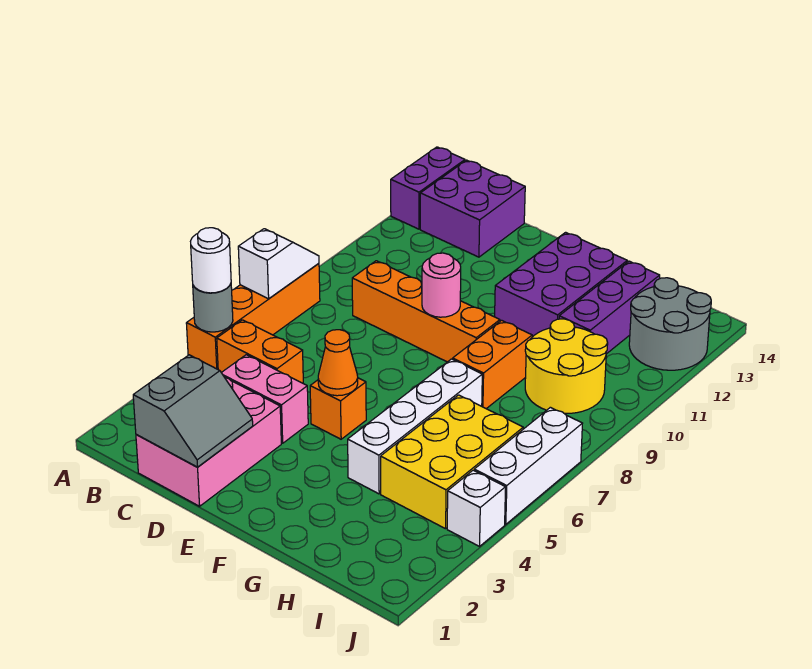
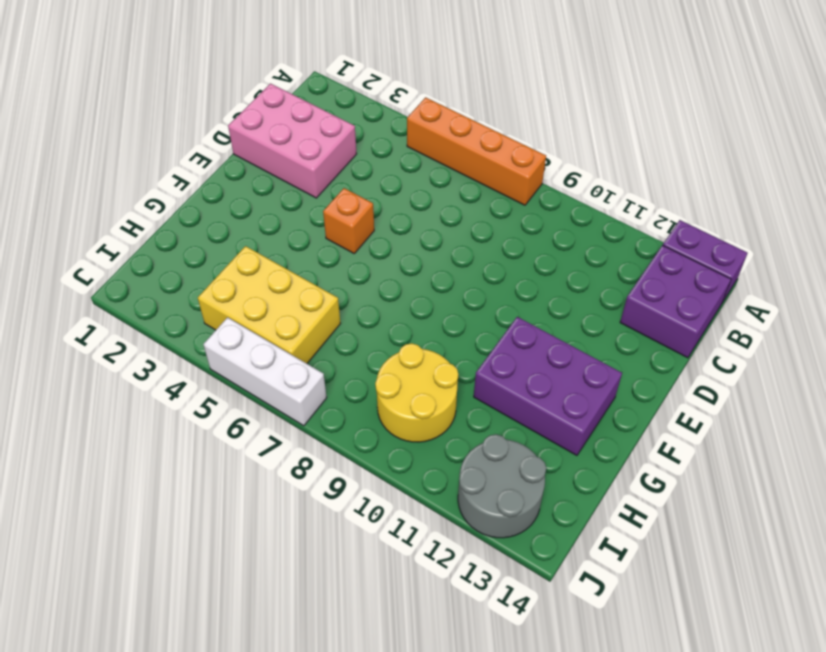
none -> orange 1x2 brick [217,320,303,383]
none -> pink 1x2 brick [221,355,308,443]
none -> orange 1x4 brick [352,261,500,362]

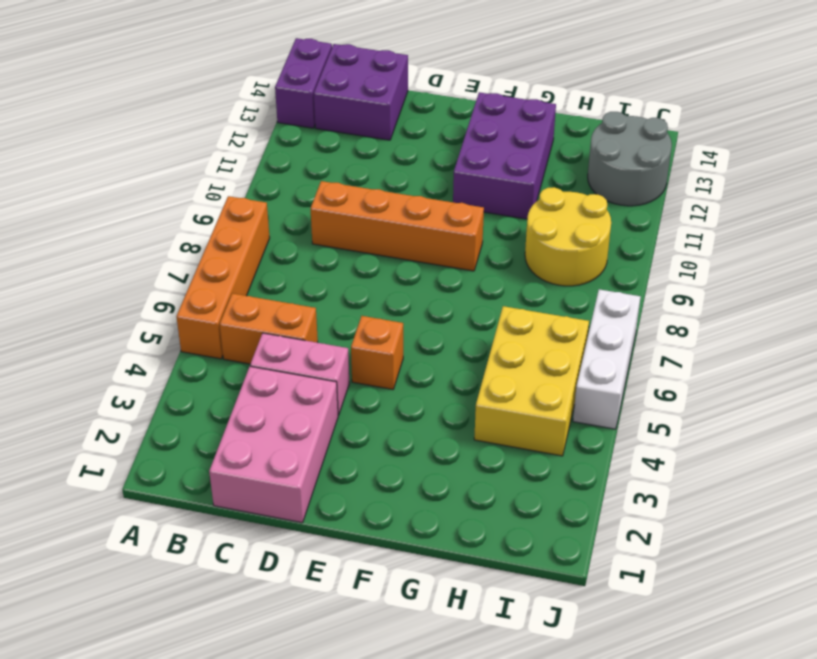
none -> white 1x4 brick [348,359,482,494]
none -> orange 1x2 brick [453,320,532,409]
none -> purple 1x3 brick [559,261,660,354]

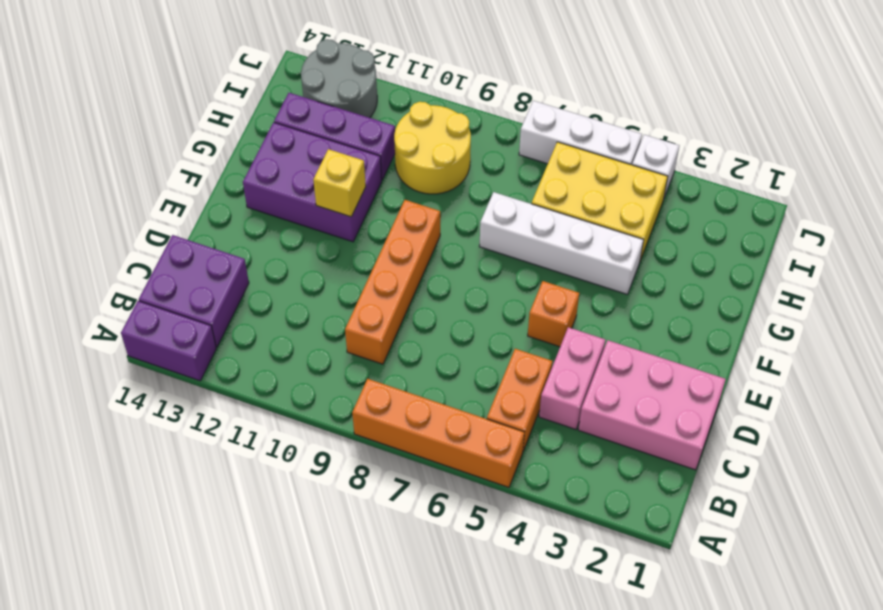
yellow 1x1 brick [313,149,366,217] -> none
none -> orange 1x2 brick [453,320,532,409]
none -> grey 1x1 round brick [193,284,233,332]
none -> white 1x2 slope [238,229,319,299]

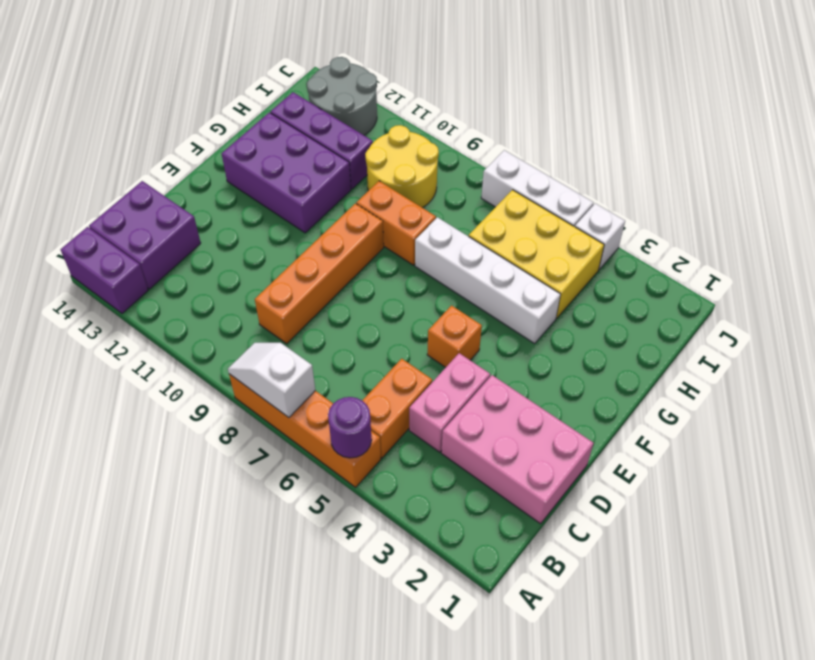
purple 1x1 round brick [328,397,372,458] -> grey 1x1 round brick [193,284,233,332]
none -> grey 2x2 slope [133,355,253,467]
none -> orange 1x1 cone [318,330,358,396]
none -> pink 1x1 round brick [422,253,461,317]

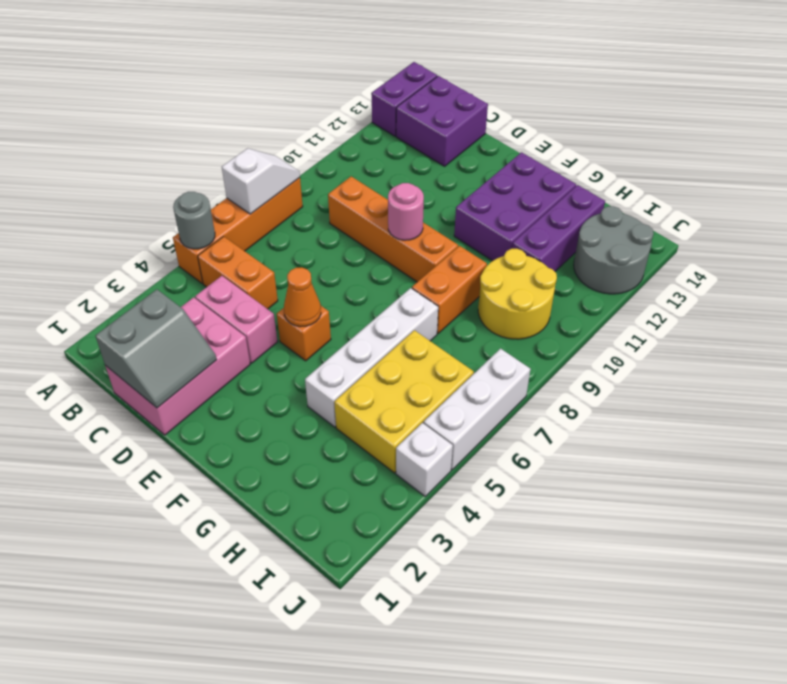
none -> white 1x1 round brick [191,228,231,293]

